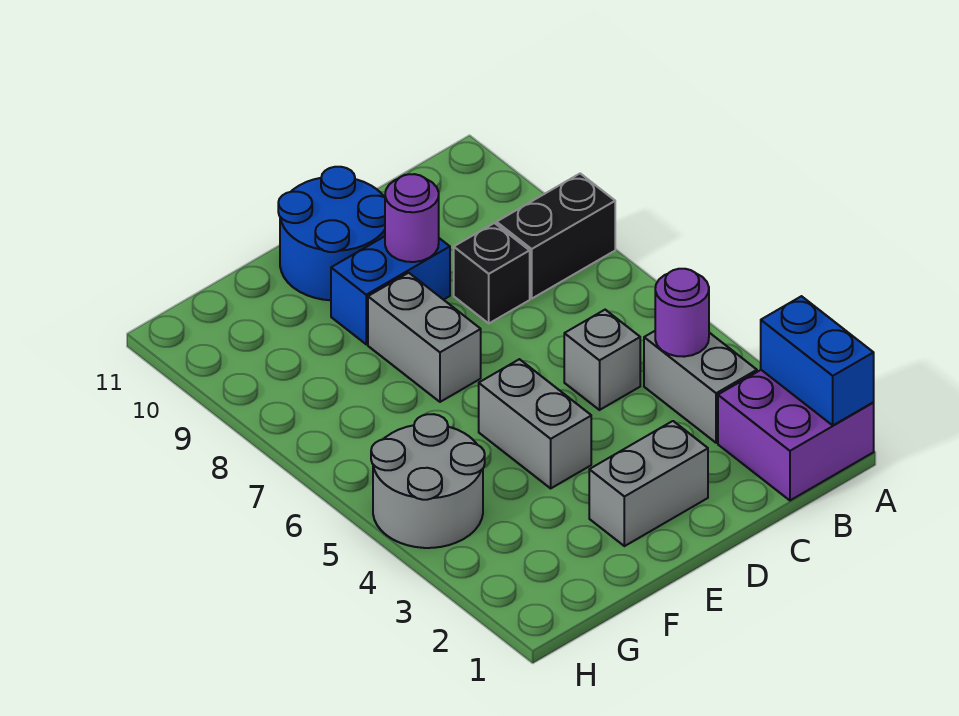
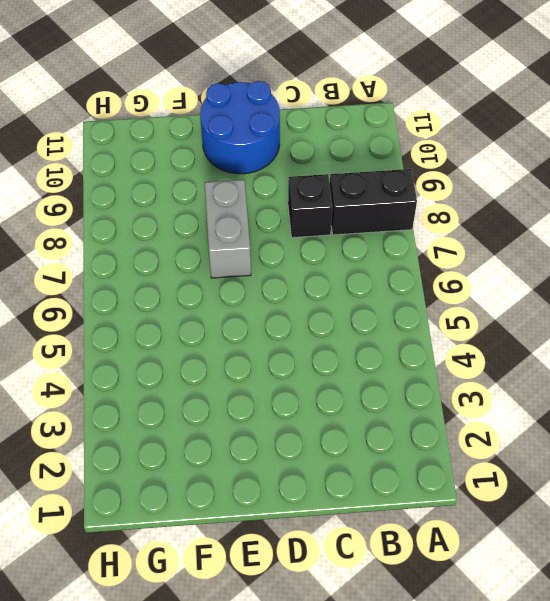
none -> purple 2x2 brick [718,370,874,500]
none -> grey 1x2 brick [644,331,757,443]
none -> grey 1x1 brick [564,310,640,410]

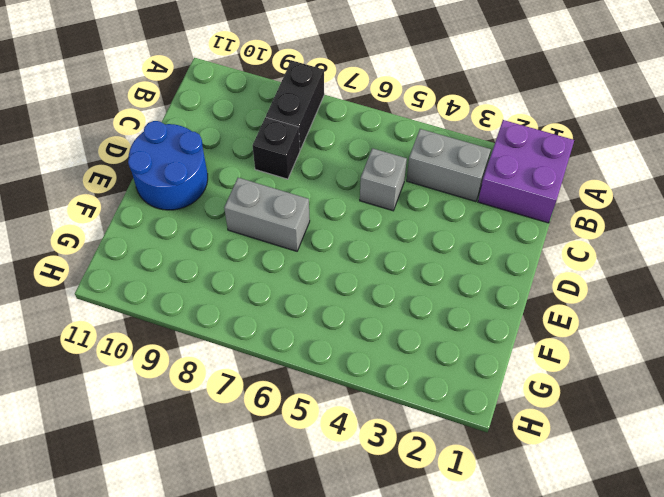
none -> grey 1x2 brick [589,421,708,546]
none -> blue 1x2 brick [331,236,450,344]
none -> grey 1x2 brick [479,359,591,488]

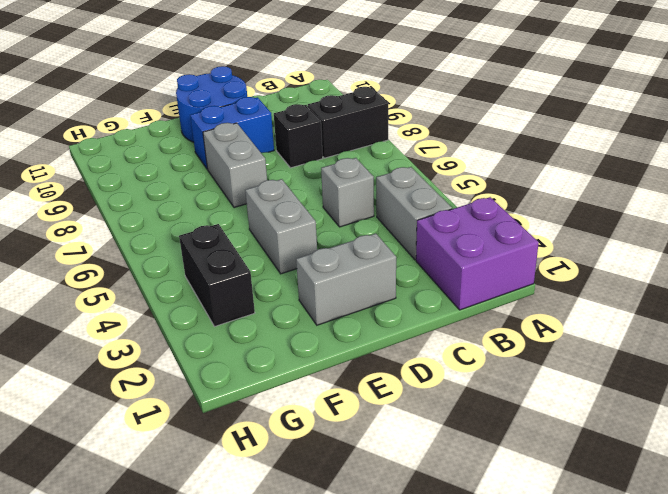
black 1x2 brick [179,224,255,327] -> grey 2x2 round brick [371,414,485,548]
none -> blue 1x2 brick [761,296,874,425]
none -> purple 1x1 round brick [655,269,709,357]
none -> purple 1x1 round brick [385,174,439,262]

